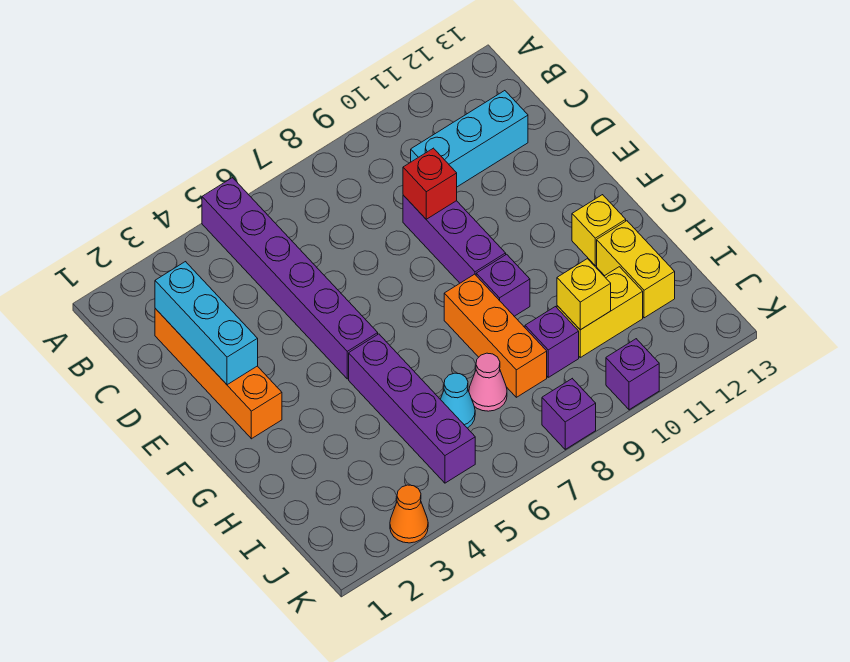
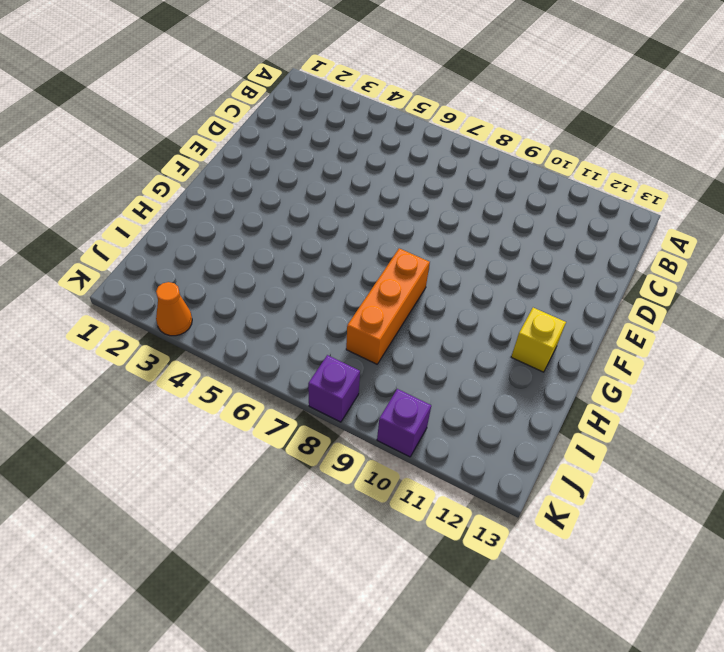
none -> purple 1x6 brick [202,178,378,379]
none -> orange 1x4 brick [155,309,282,439]
none -> cyan 1x3 brick [411,91,528,187]

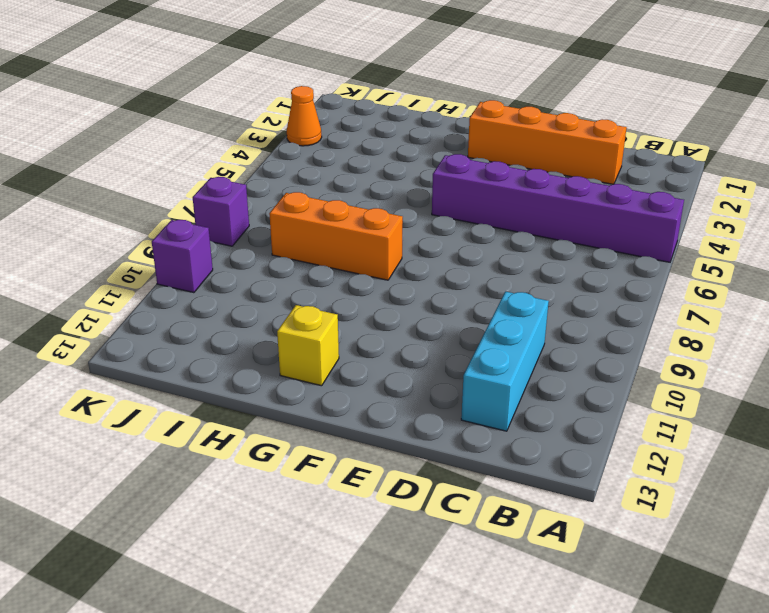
none -> purple 1x3 brick [403,195,506,283]
none -> purple 1x4 brick [349,334,475,483]
none -> purple 1x1 brick [476,254,530,316]

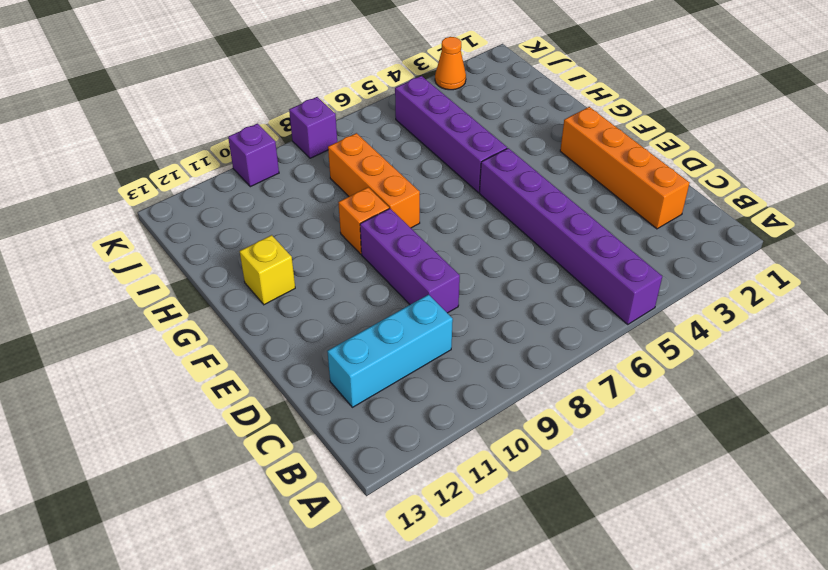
orange 1x1 brick [338,188,389,254] -> purple 1x1 brick [476,254,530,316]
none -> yellow 1x2 brick [597,221,675,318]
none -> cyan 1x1 cone [440,373,475,428]
none -> pink 1x1 cone [469,353,507,411]

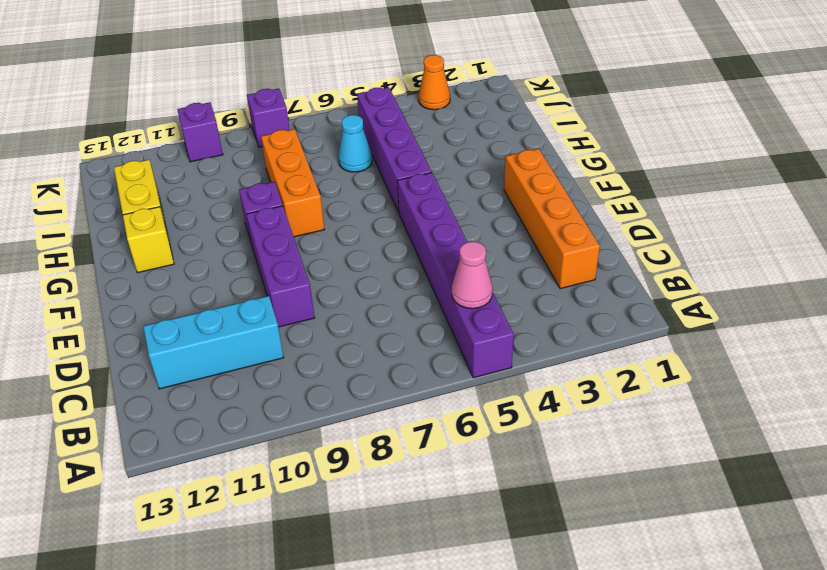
pink 1x1 cone [452,242,493,309] -> pink 1x1 cone moved to [469,353,507,411]
none -> purple 1x1 brick [525,307,579,377]
none -> yellow 1x2 brick [557,267,643,357]
none -> cyan 1x3 brick [155,262,258,385]

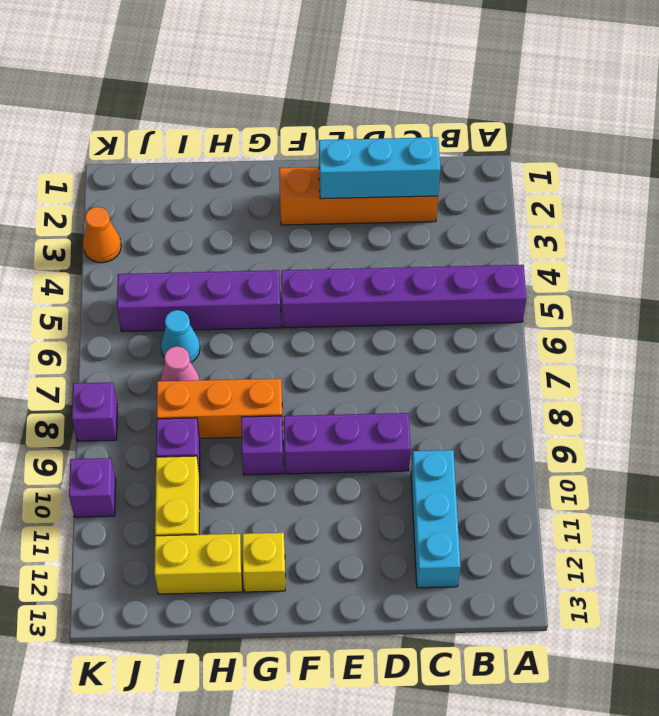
none -> red 1x1 brick [403,148,457,219]
none -> yellow 1x1 brick [557,259,611,330]

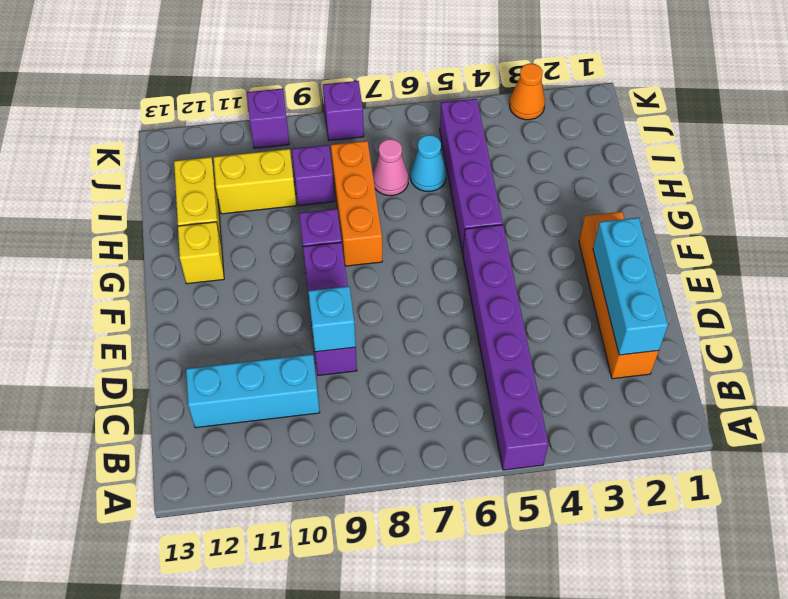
cyan 1x1 brick [308,286,356,352] -> red 1x1 brick [403,148,457,219]
none -> yellow 1x1 brick [557,259,611,330]

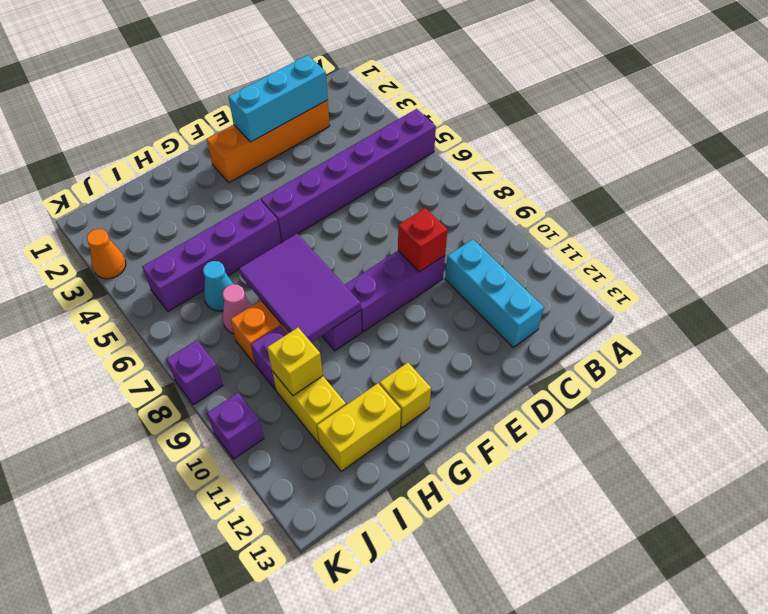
purple 2x3 tile [239,234,361,342] -> none

